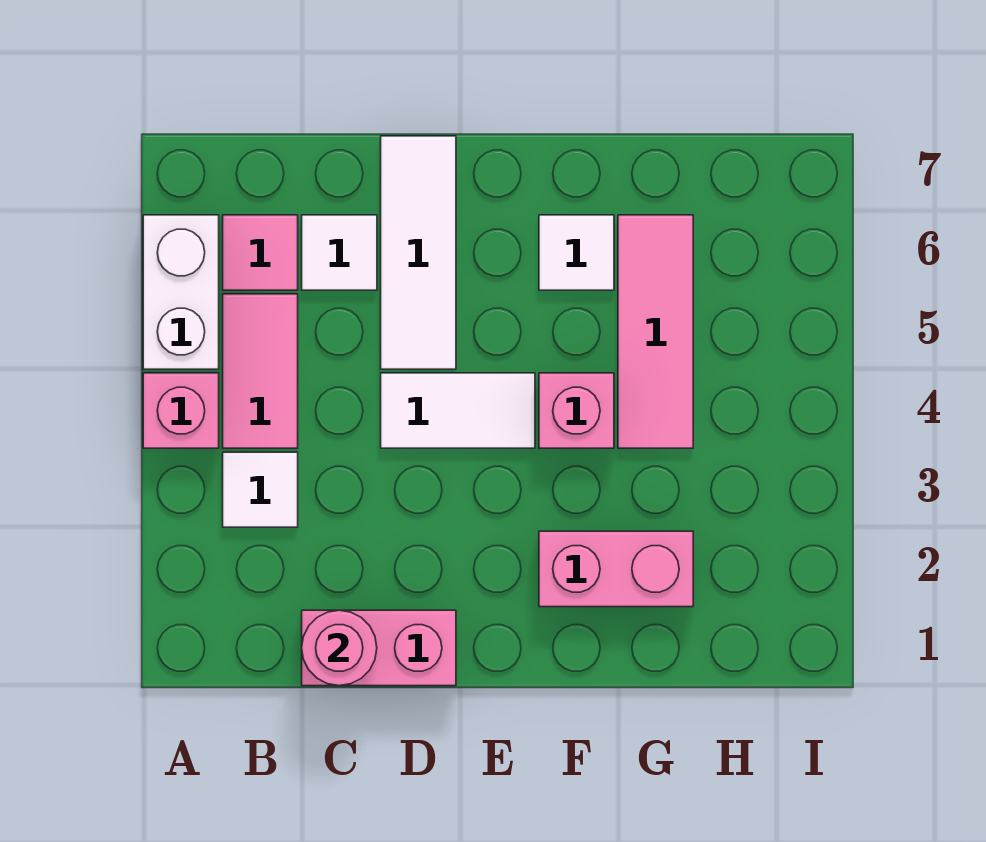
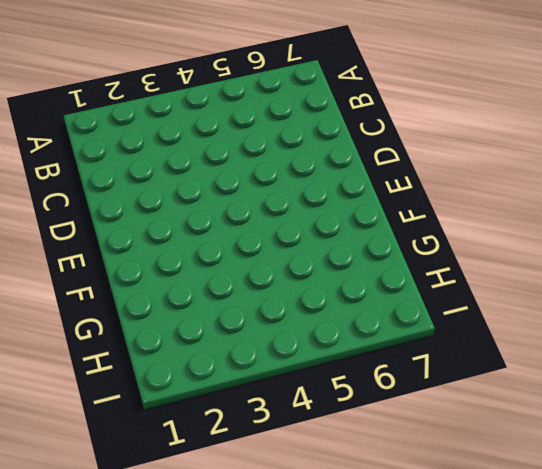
none -> pink 1x1 brick [143,373,219,448]
none -> white 1x2 brick [143,215,219,369]
none -> white 1x1 tile [223,452,298,527]

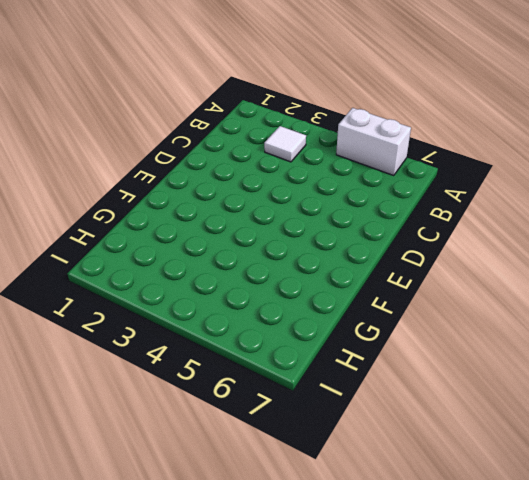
none -> pink 1x1 brick [143,373,219,448]
none -> pink 1x2 tile [223,294,298,448]
none -> pink 1x1 tile [223,215,298,290]

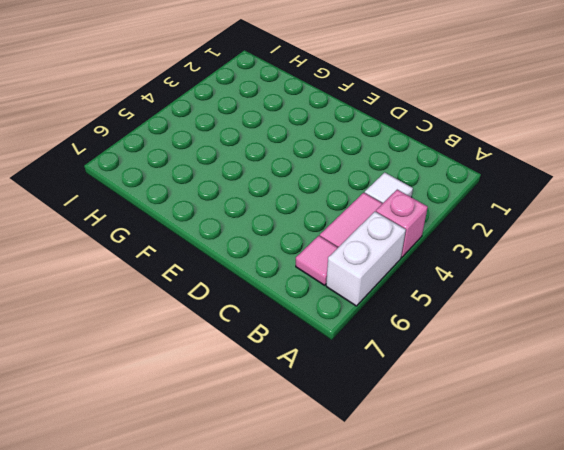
none -> pink 1x2 brick [302,610,456,686]
none -> white 1x1 tile [302,215,377,290]
none -> white 1x2 tile [381,373,535,448]

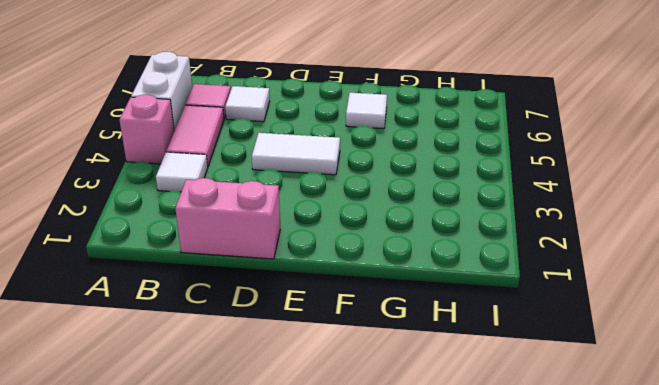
none -> white 1x3 tile [381,136,456,369]
none -> pink 1x2 brick [539,531,693,607]
none -> pink 1x1 brick [539,373,614,448]

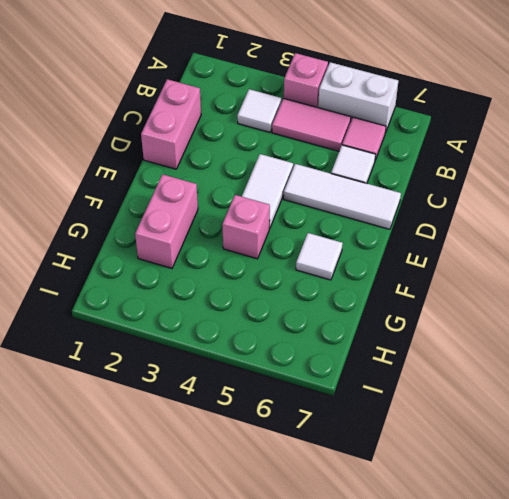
none -> pink 1x3 tile [618,215,693,448]
none -> pink 1x1 round brick [302,610,377,686]

